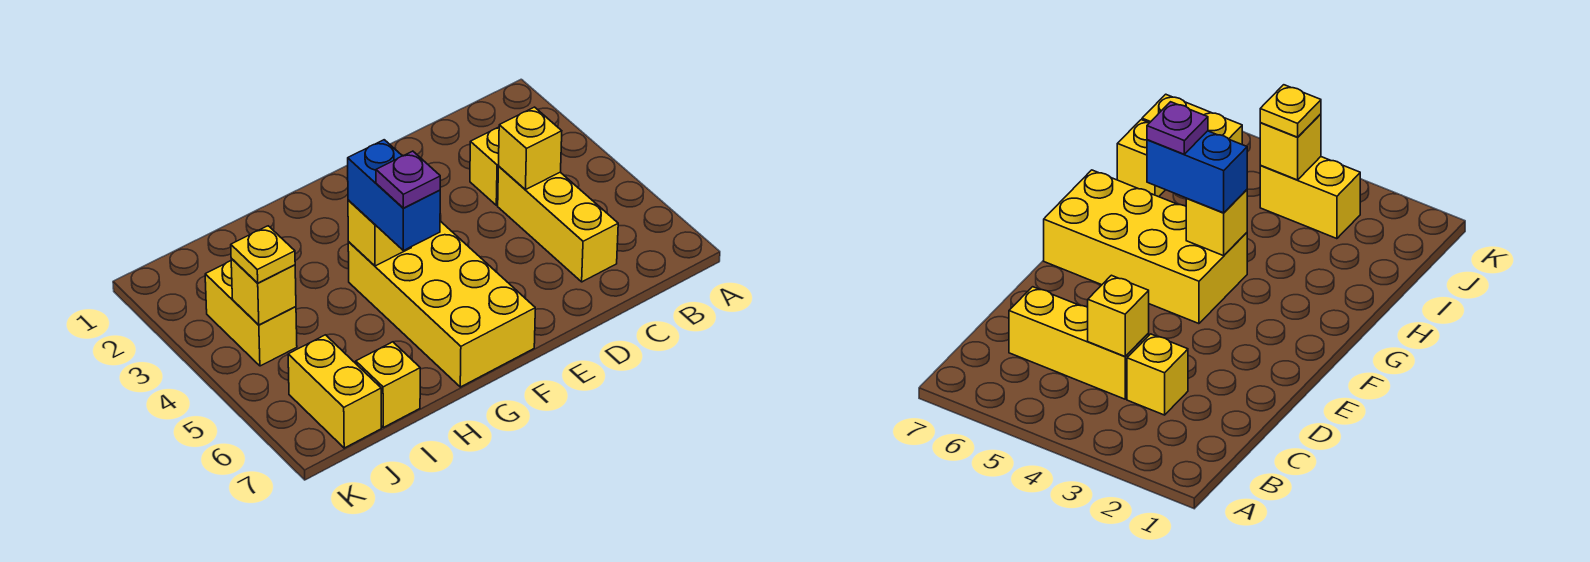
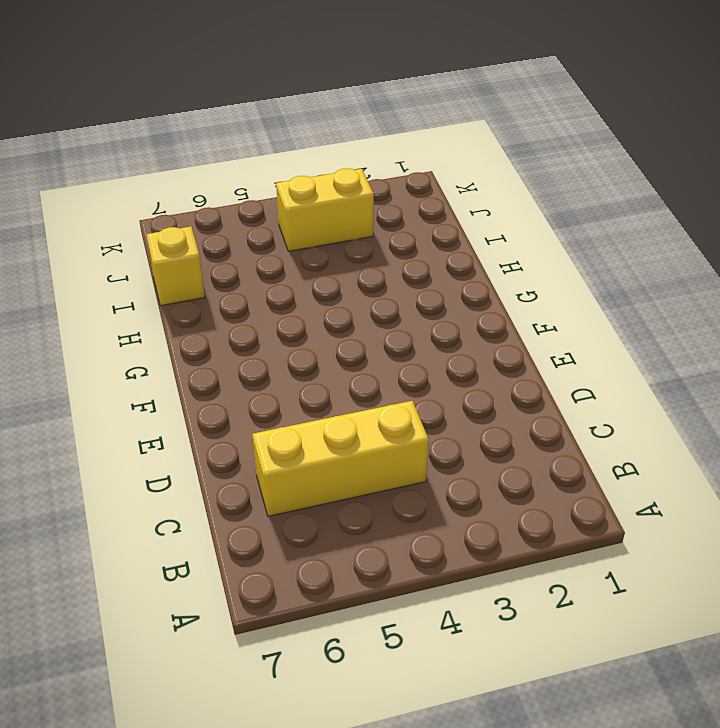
none -> yellow 1x1 brick [470,127,499,205]
none -> yellow 2x4 brick [348,221,535,387]
none -> yellow 1x2 brick [288,335,381,448]

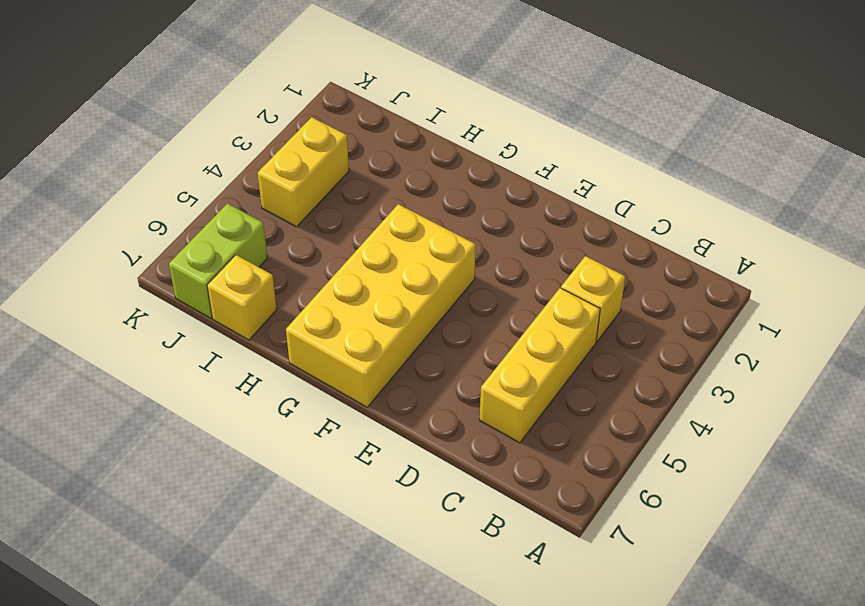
lime 1x2 brick [169,204,267,318] -> yellow 1x2 brick [288,335,381,448]
none -> yellow 1x1 brick [498,107,562,190]
none -> yellow 1x1 brick [348,200,411,266]
none -> yellow 1x1 brick [231,259,296,325]

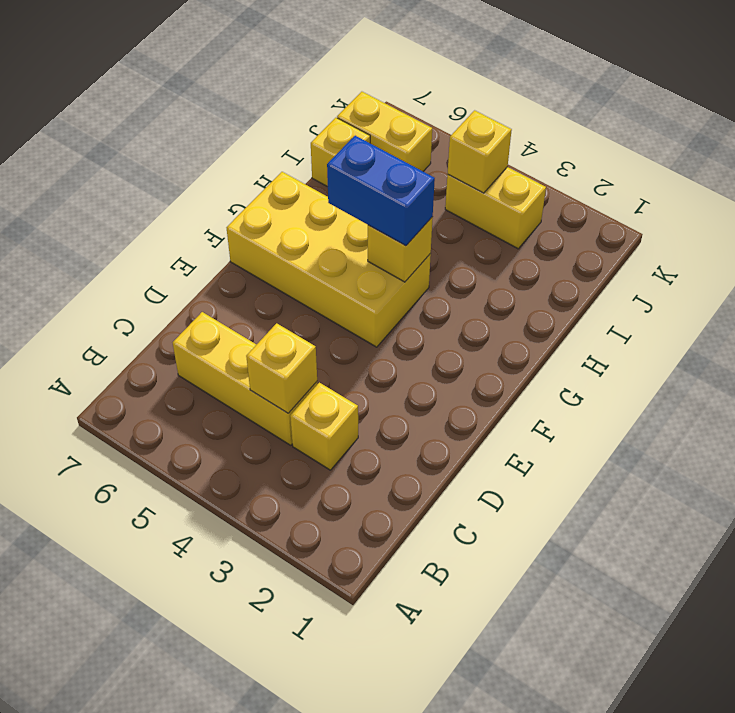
none -> yellow 1x1 plate [231,226,295,283]
none -> purple 1x1 plate [376,151,440,208]

